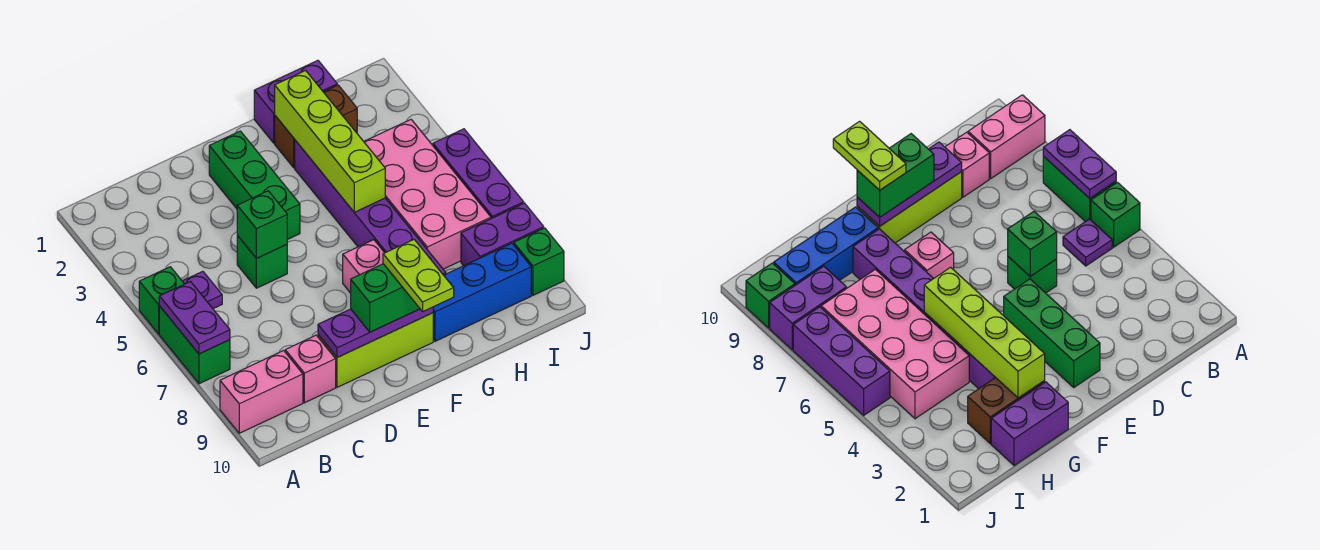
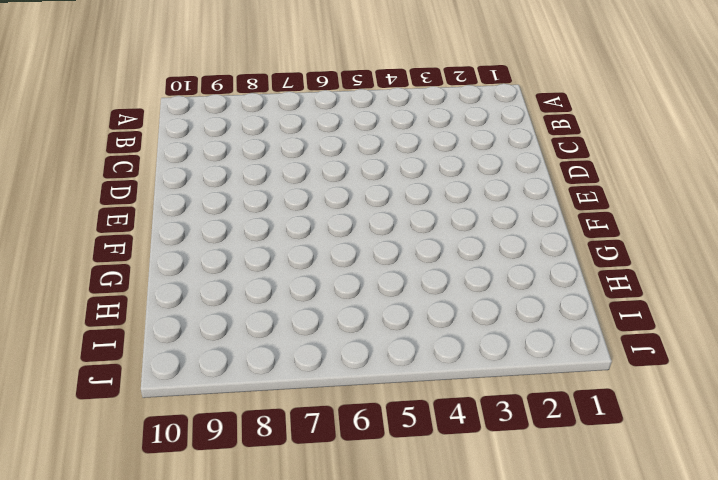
none -> green 1x1 brick [139,267,184,334]
none -> green 1x2 brick [159,306,230,384]
none -> pink 1x2 brick [220,351,303,433]

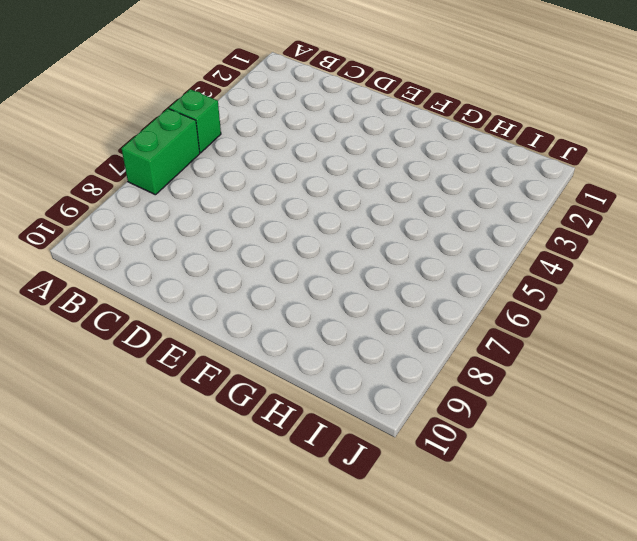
none -> pink 1x2 brick [220,351,303,433]
none -> purple 1x1 plate [183,271,222,309]
none -> pink 1x1 brick [285,335,336,403]

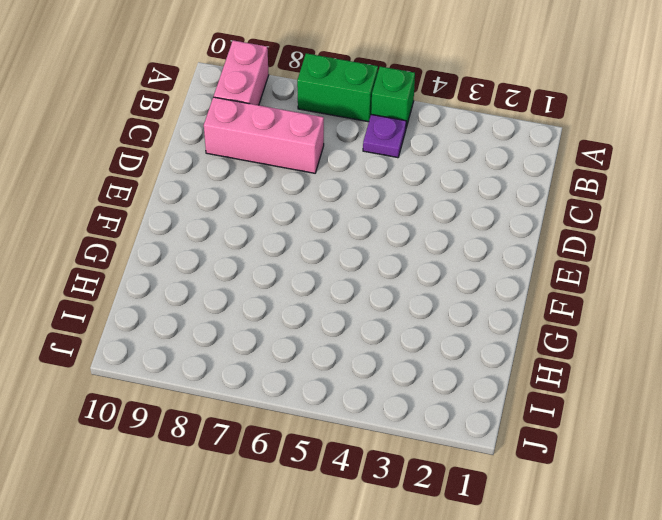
pink 1x3 brick [204,97,324,173] -> pink 1x1 brick [285,335,336,403]
none -> green 1x1 brick [237,236,287,288]
none -> lime 1x3 brick [318,313,433,387]
none -> green 1x3 brick [209,131,300,240]

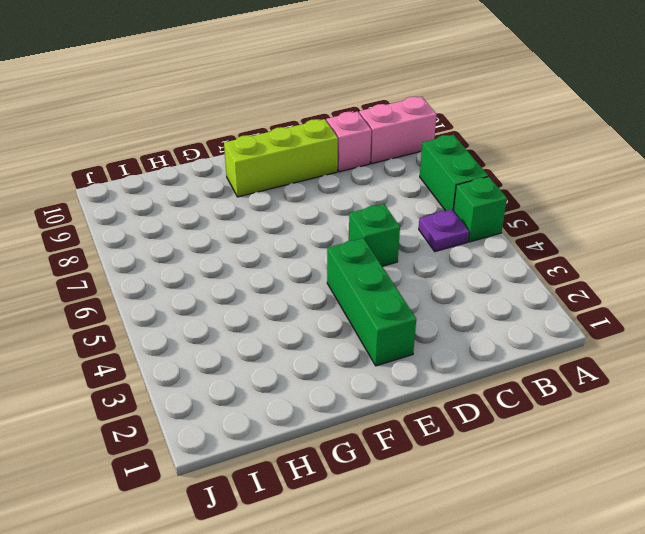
none -> pink 1x1 brick [343,240,384,293]
none -> purple 1x2 brick [254,60,337,143]
none -> brown 1x2 brick [275,85,357,168]

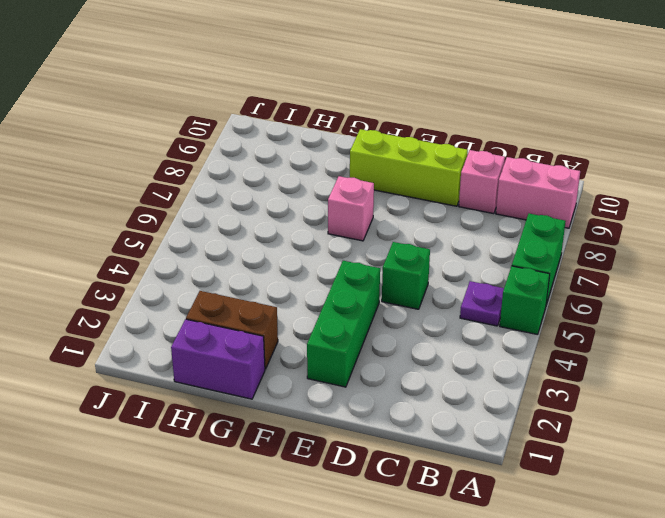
none -> purple 1x6 brick [295,140,446,275]
none -> blue 1x3 brick [433,243,531,341]
none -> pink 2x4 brick [364,120,491,269]

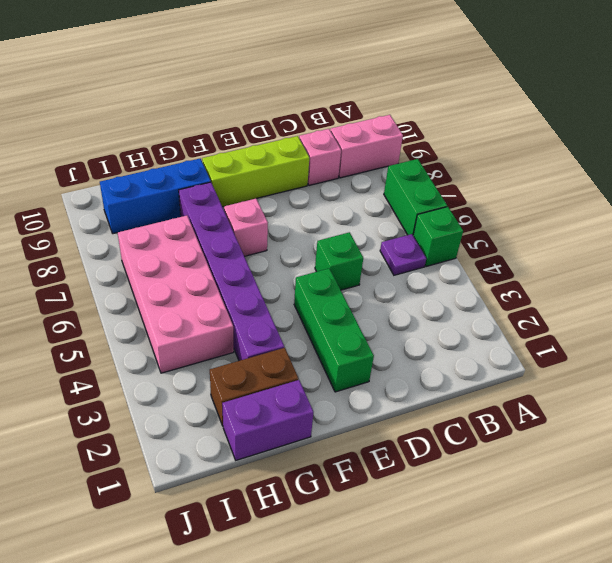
none -> purple 1x2 brick [461,203,544,266]
none -> purple 1x3 brick [433,129,524,219]
none -> green 1x1 brick [514,228,564,295]

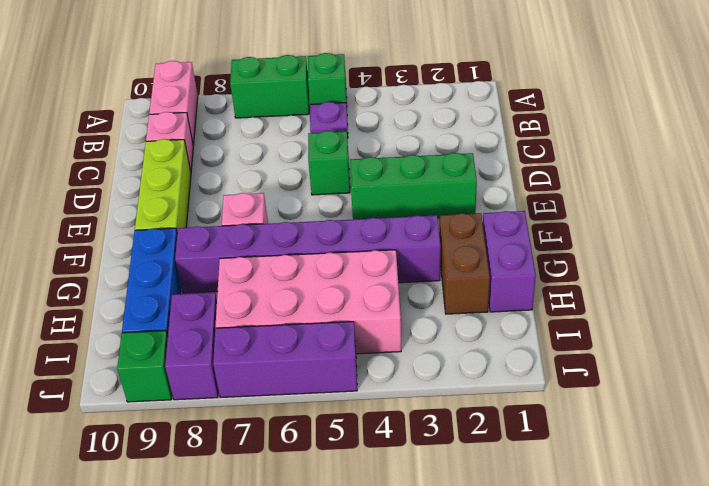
none -> purple 1x2 plate [159,282,230,354]
none -> green 1x1 brick [237,191,287,258]
none -> purple 1x3 plate [318,307,433,358]

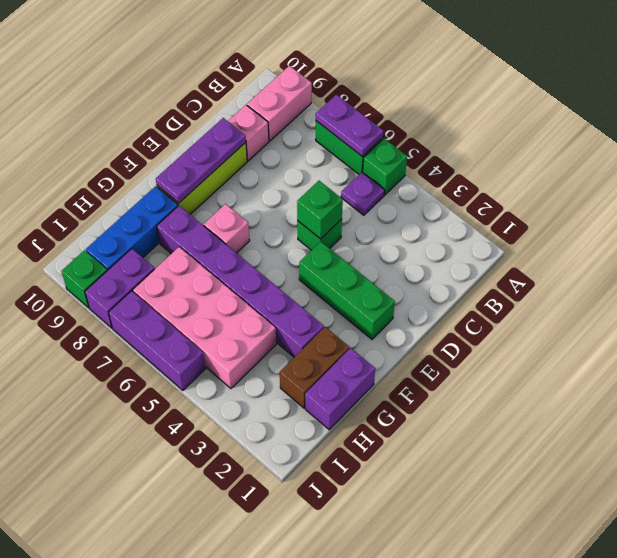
none -> lime 1x4 brick [275,71,385,212]
none -> green 1x2 brick [351,264,420,332]
none -> lime 1x2 plate [383,240,454,311]

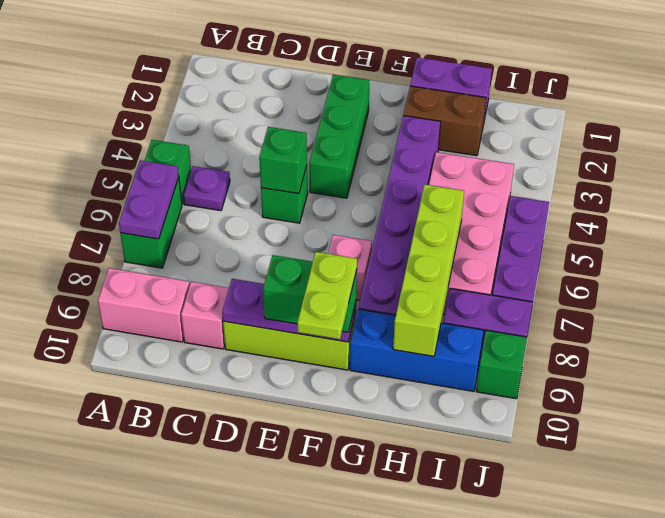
lime 1x4 brick [393,184,464,356] -> lime 1x4 brick moved to [275,71,385,212]

